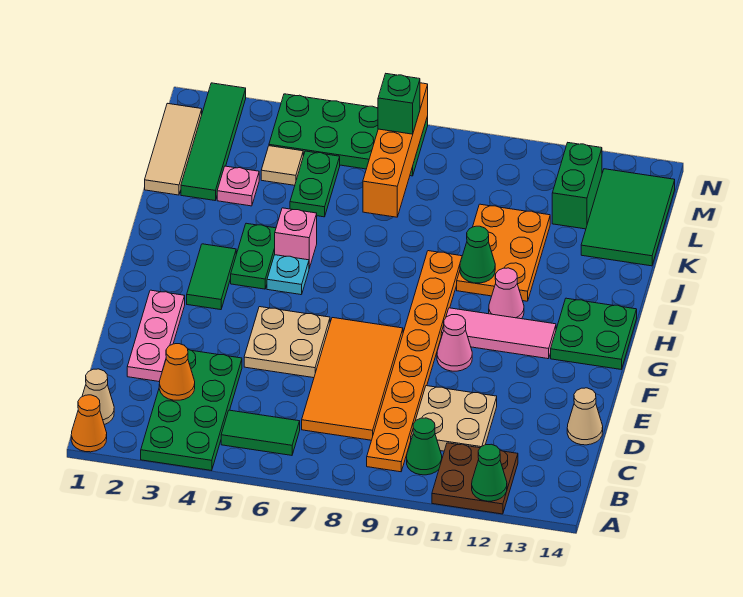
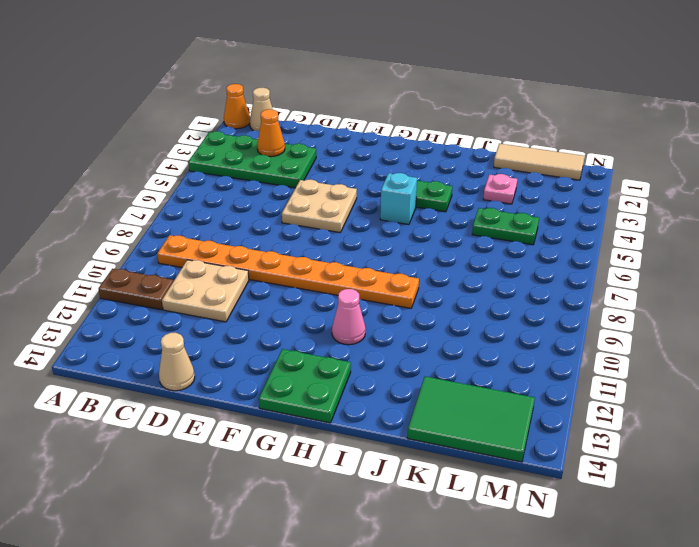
brown 1x2 plate [99,269,173,310] -> brown 2x2 plate [432,443,518,514]
cyan 1x1 brick [380,173,417,224] -> cyan 1x1 plate [267,255,309,295]
none -> green 1x2 tile [221,410,300,455]
none -> green 1x1 cone [407,418,442,475]
none -> orange 2x4 tile [302,318,403,440]
none -> pink 1x3 plate [127,290,185,382]

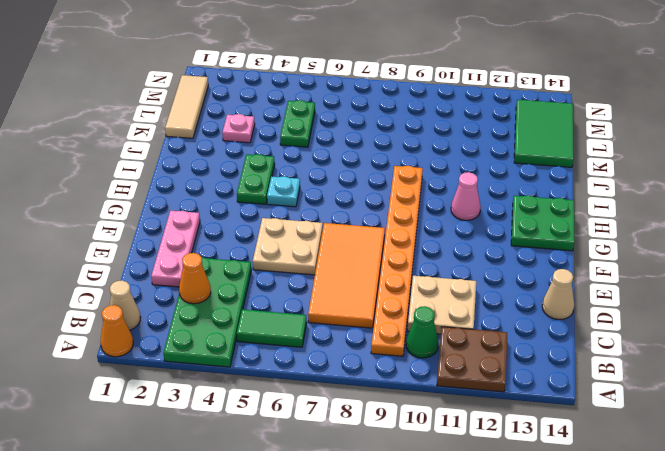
none -> pink 1x1 cone [437,315,472,371]
none -> green 1x2 tile [187,244,236,310]
none -> pink 1x3 tile [441,308,556,359]
none -> pink 1x1 brick [275,208,317,268]

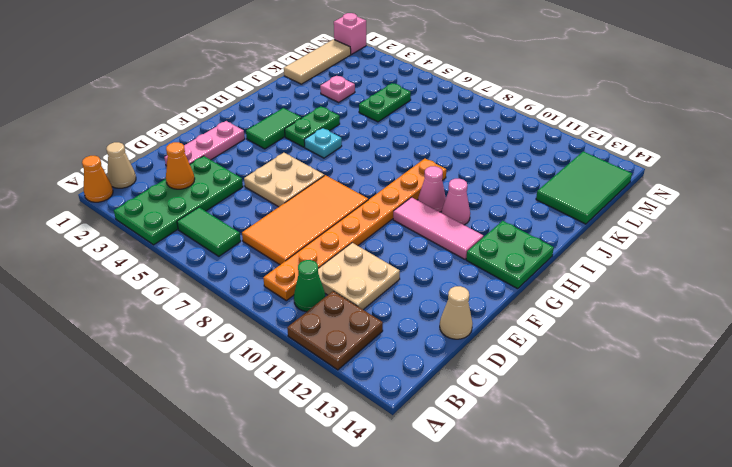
pink 1x1 cone [418,166,446,212] -> pink 1x1 cone moved to [437,315,472,371]
pink 1x1 brick [334,13,366,54] -> pink 1x1 brick moved to [275,208,317,268]
none -> orange 2x3 plate [457,204,550,301]
none -> green 1x4 tile [181,83,246,200]
none -> tan 1x1 tile [261,146,303,185]
none -> green 1x2 brick [552,143,602,229]

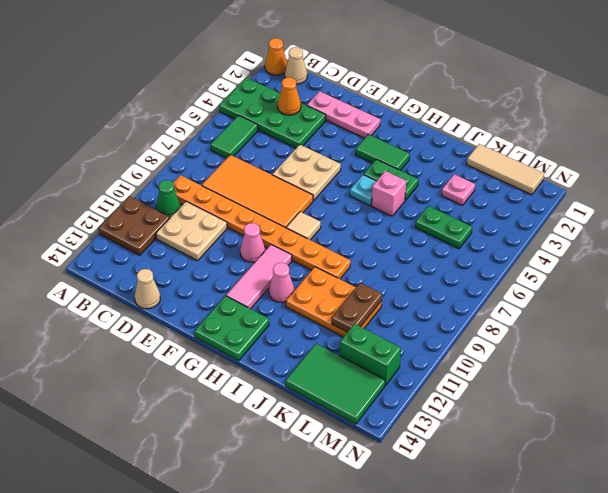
tan 1x1 tile [286,212,321,240] -> tan 1x1 tile moved to [261,146,303,185]
brown 1x2 plate [332,283,382,332] -> none
none -> green 1x4 tile [181,83,246,200]
none -> green 2x4 plate [269,94,428,176]
none -> green 1x1 cone [472,444,507,501]
none -> green 1x1 cone [460,226,495,283]

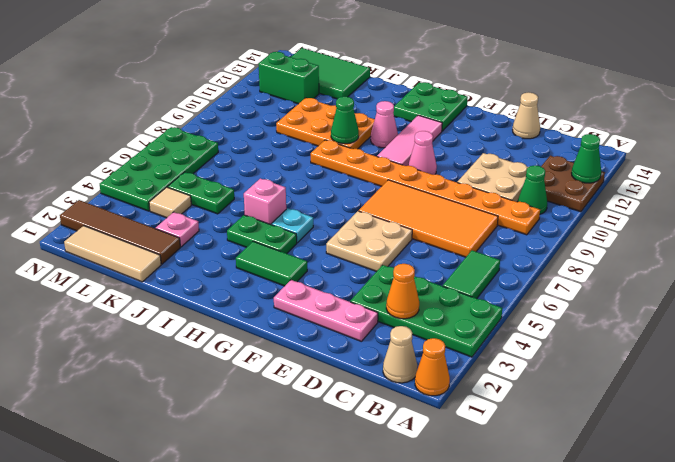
brown 1x4 tile [60,200,180,264] -> green 1x4 tile [181,83,246,200]
none -> orange 1x4 brick [363,83,428,217]
none -> green 1x1 brick [378,74,420,134]

